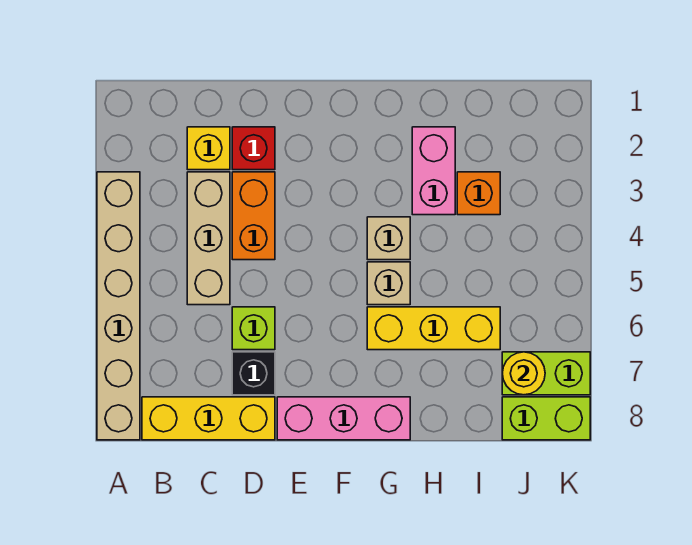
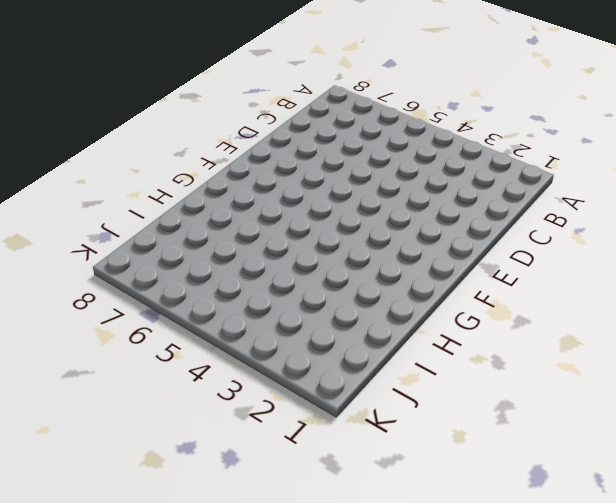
none -> tan 1x6 brick [97,172,140,440]
none -> yellow 1x3 brick [142,397,275,440]
none -> yellow 1x1 brick [187,127,230,170]

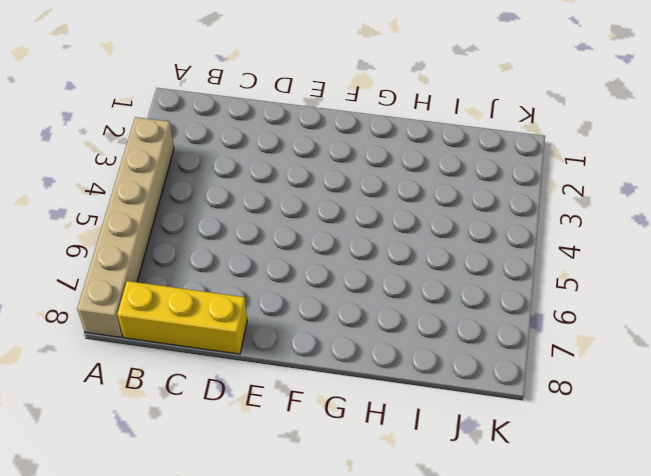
none -> yellow 1x1 brick [187,127,230,170]
none -> tan 1x3 brick [187,172,230,305]
none -> red 1x1 brick [232,127,275,170]

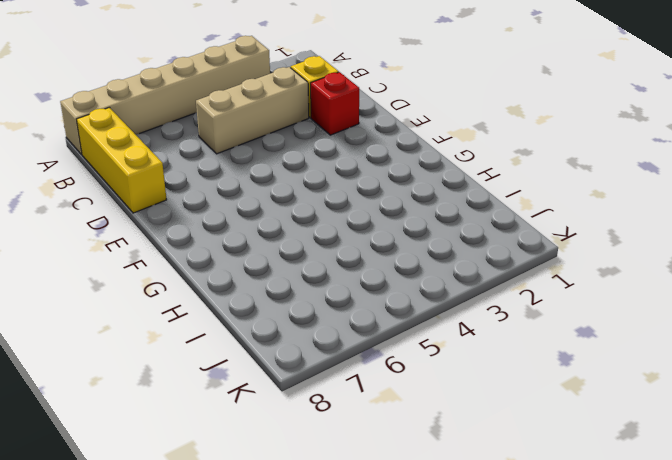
none -> orange 1x2 brick [232,172,275,260]
none -> lime 1x1 brick [232,307,275,350]
none -> black 1x1 brick [232,352,275,395]

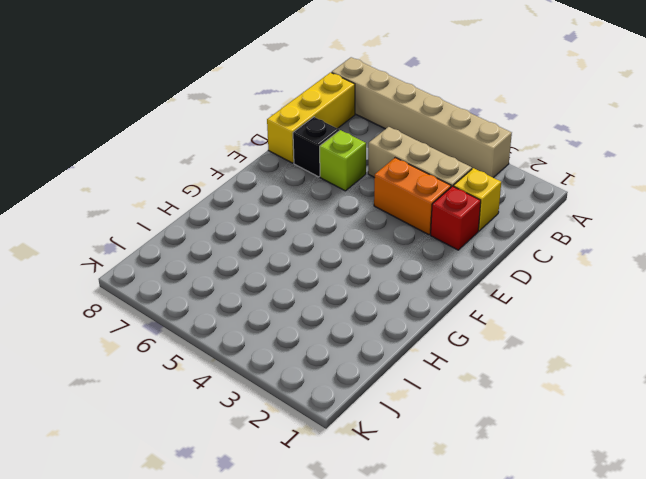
none -> pink 1x3 brick [277,397,410,440]
none -> tan 1x1 brick [367,217,410,260]
none -> tan 1x1 brick [367,262,410,305]

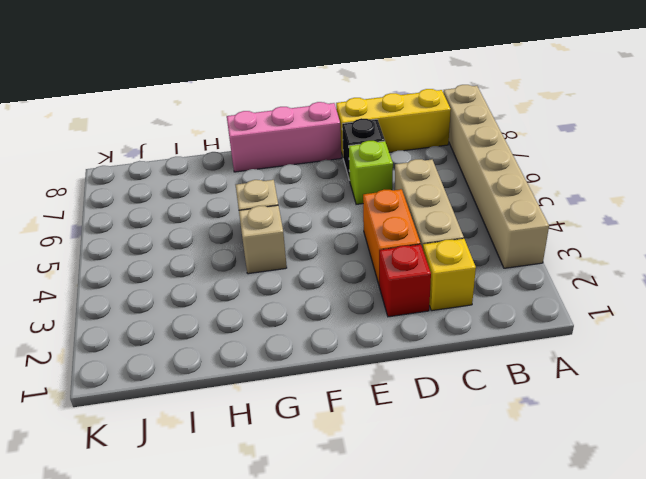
none -> yellow 1x3 brick [367,307,500,350]
none -> pink 1x2 brick [412,127,455,215]
none -> orange 1x1 brick [457,172,500,215]

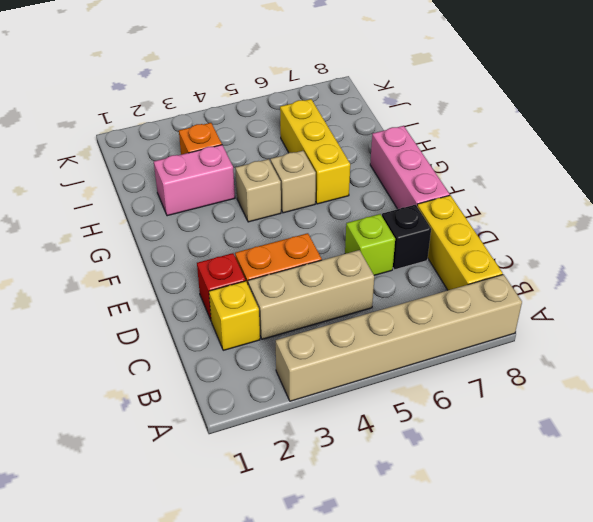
none -> lime 1x2 brick [502,352,590,395]
none -> lime 1x2 brick [502,397,590,440]
none -> yellow 1x1 round brick [502,352,545,395]

